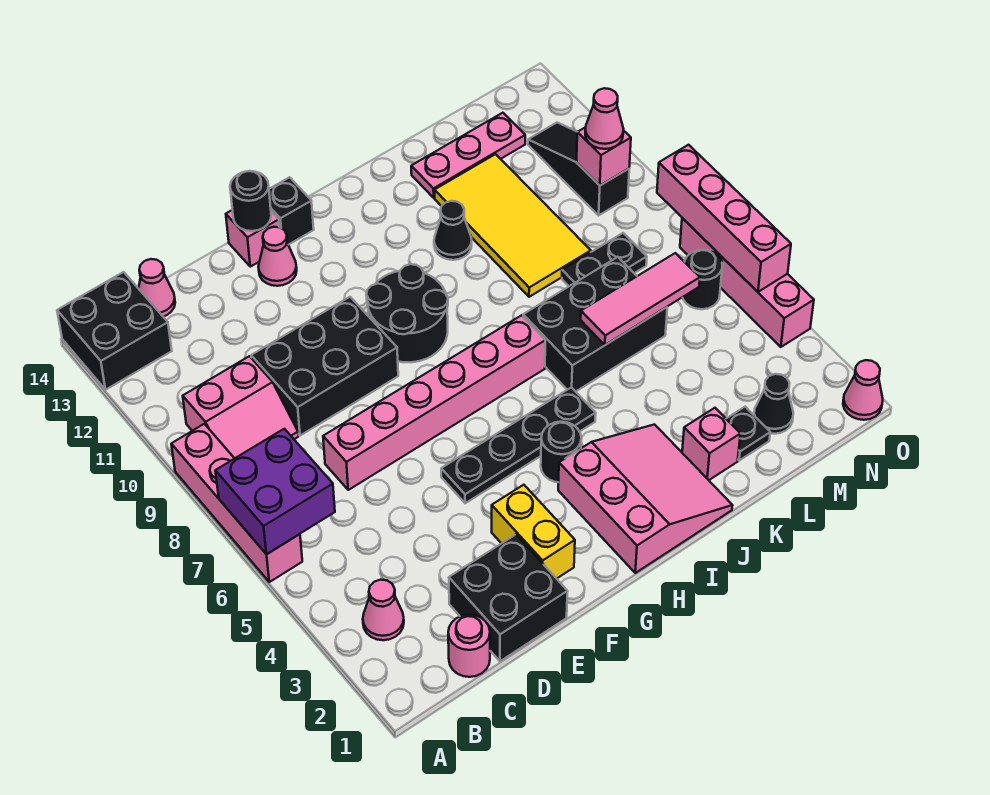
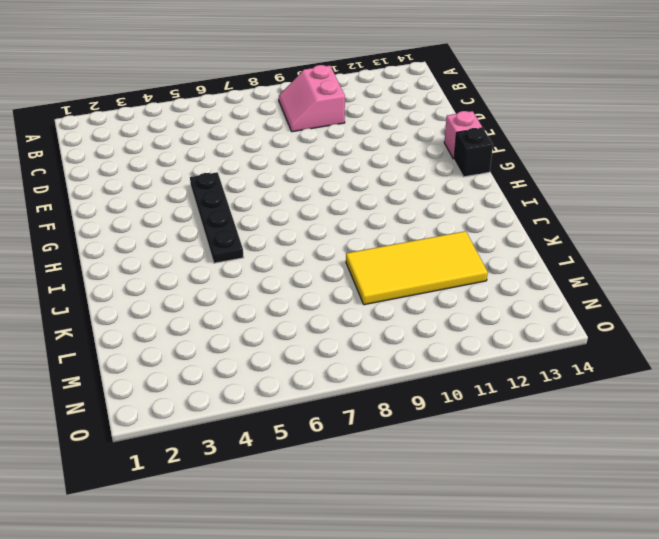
none -> pink 1x4 brick [171,424,302,582]
none -> black 2x2 brick [57,272,172,390]
none -> pink 1x1 cone [363,580,404,640]
none -> pink 1x1 round brick [448,615,490,677]

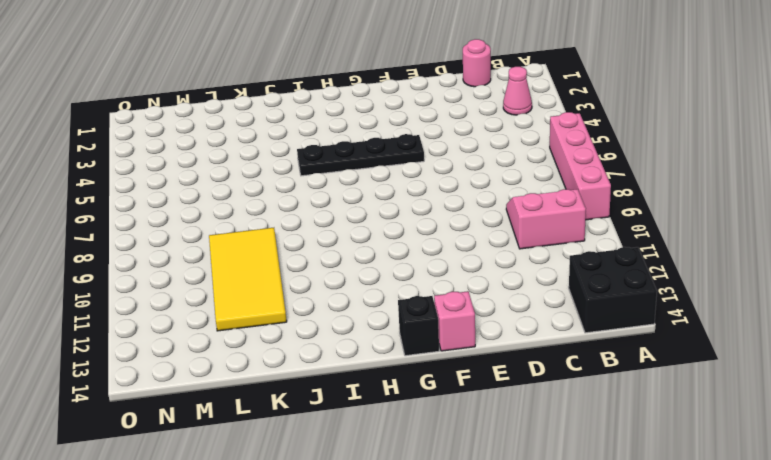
none -> pink 1x1 cone [138,259,175,317]
none -> black 2x2 brick [449,535,568,661]
none -> pink 1x6 brick [323,315,545,490]
none -> black 2x3 brick [251,297,398,436]

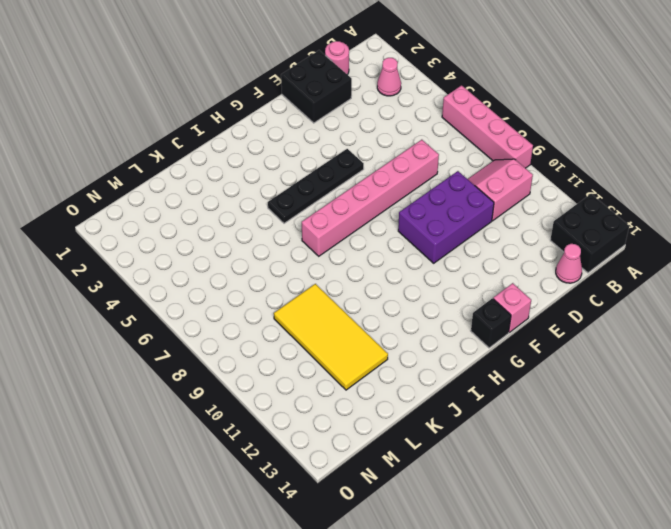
purple 2x3 brick [398,171,494,263] -> black 2x3 brick [251,297,398,436]
none -> yellow 1x2 brick [492,485,575,579]
none -> pink 1x1 cone [258,227,297,286]
none -> black 2x2 round brick [366,264,448,362]
none -> pink 3x3 slope [558,425,733,573]

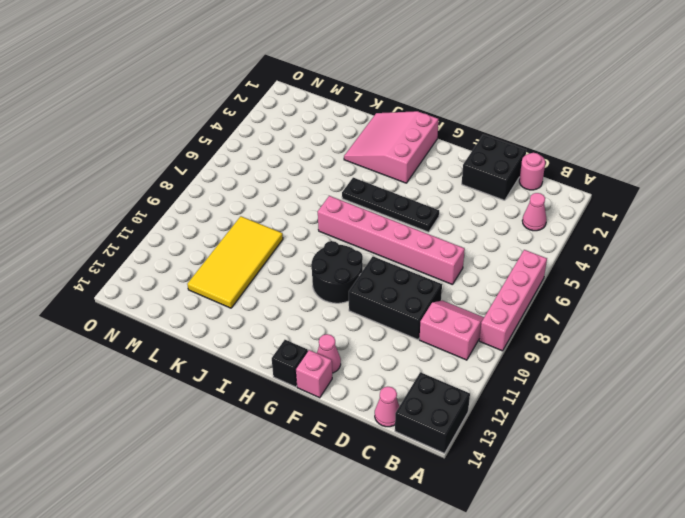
none -> yellow 1x2 brick [492,485,575,579]
none -> black 1x1 round brick [541,422,581,482]
none -> black 2x3 brick [523,257,667,392]
none -> black 1x1 cone [434,201,472,260]

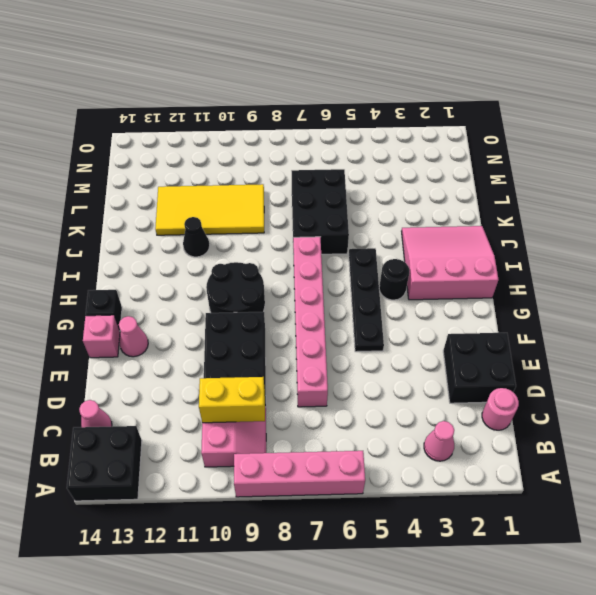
yellow 1x2 brick [199,377,265,423] -> yellow 1x2 brick moved to [492,485,575,579]
none -> pink 1x1 brick [682,408,740,480]
none -> pink 1x3 plate [411,113,525,198]
none -> black 1x1 plate [726,407,770,461]
none -> black 1x2 plate [562,233,647,286]

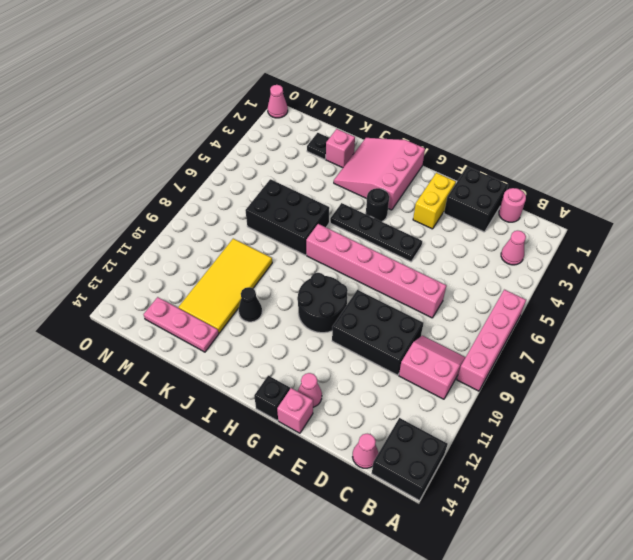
none -> black 1x2 plate [562,233,647,286]
none -> black 1x1 cone [754,374,793,434]
none -> black 1x1 round brick [683,250,723,309]
none -> black 1x3 slope [528,123,629,215]

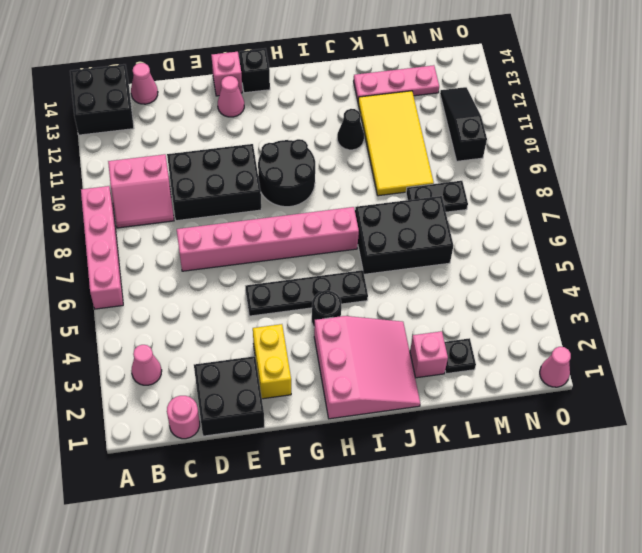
none -> black 1x1 cone [754,374,793,434]
none -> black 1x1 round brick [683,250,723,309]
none -> pink 1x4 brick [680,218,814,347]
none -> purple 2x2 brick [215,429,335,554]

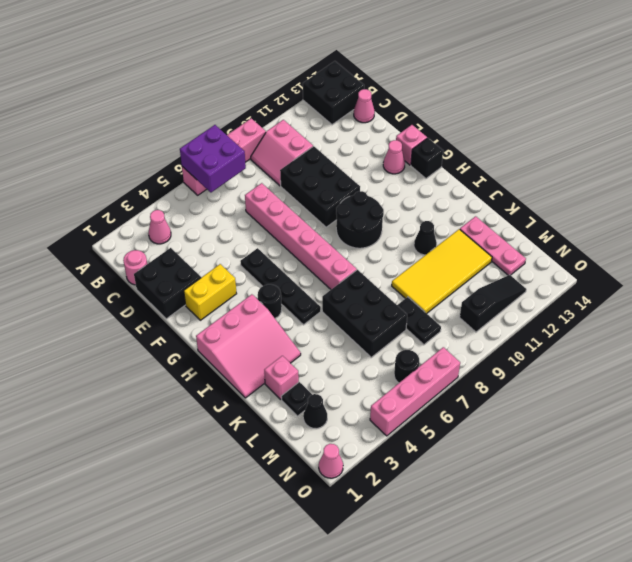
none -> black 1x1 round brick [230,171,271,231]
none -> pink 1x3 tile [581,253,700,345]
none -> pink 1x1 brick [577,127,631,185]
none -> pink 1x4 brick [657,145,791,292]

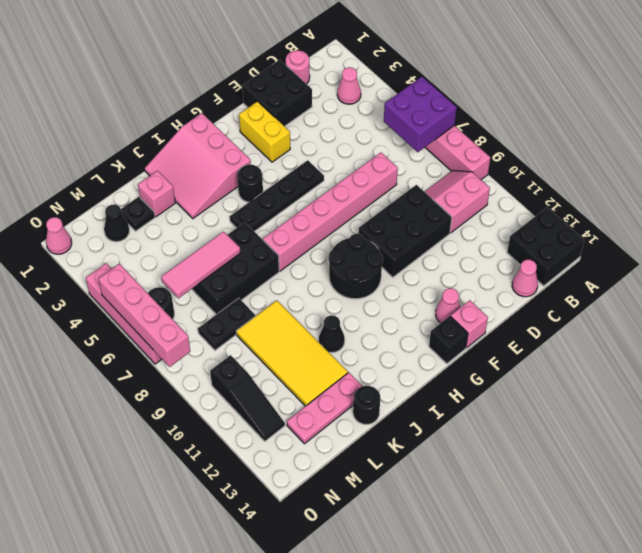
black 1x1 round brick [353,386,380,424] -> black 1x1 round brick moved to [230,171,271,231]
none -> pink 1x1 brick [577,127,631,185]
none -> pink 1x1 cone [585,88,623,149]

